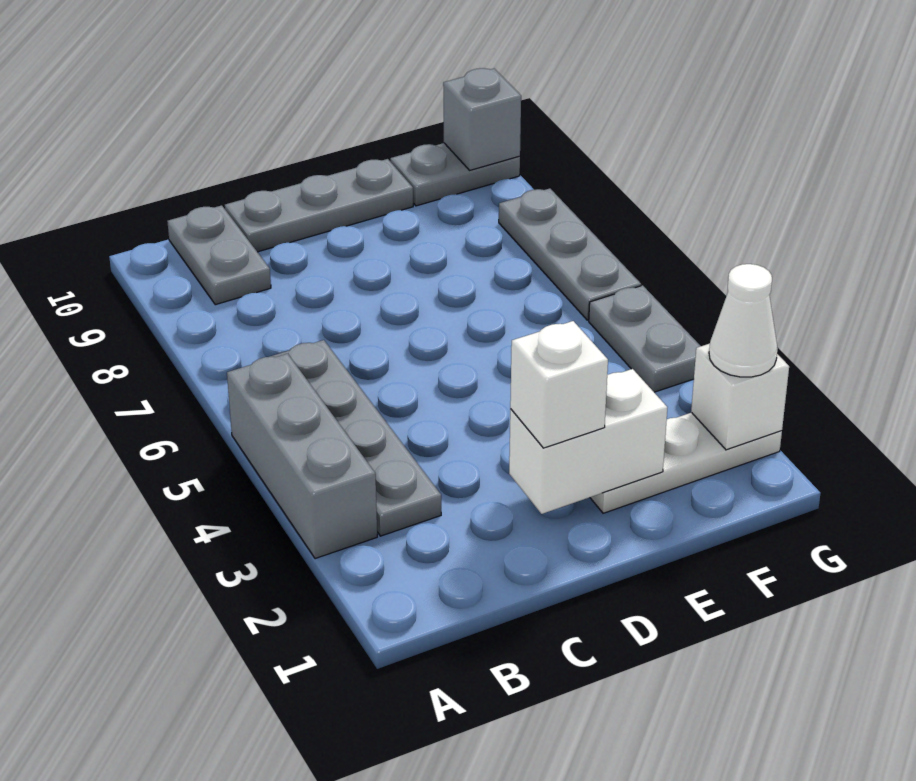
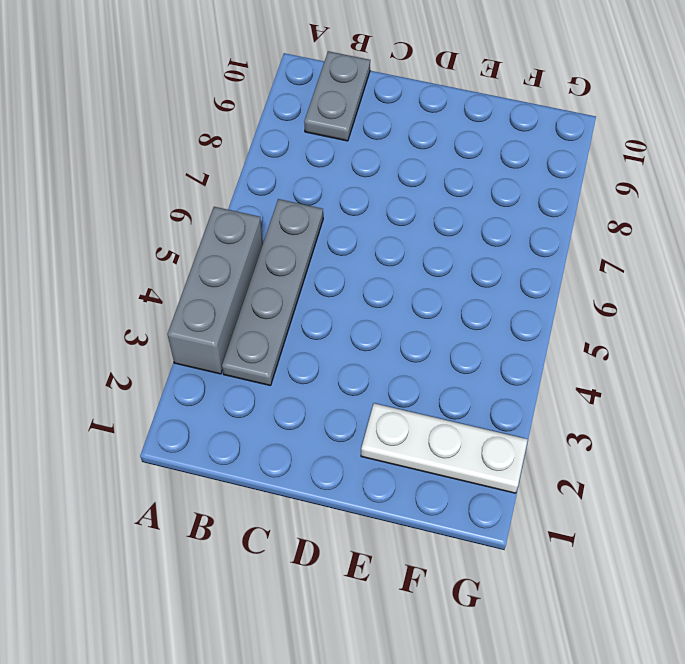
none -> grey 1x3 plate [225,159,413,252]
none -> grey 1x2 plate [390,143,520,206]
none -> grey 1x2 plate [589,285,700,392]

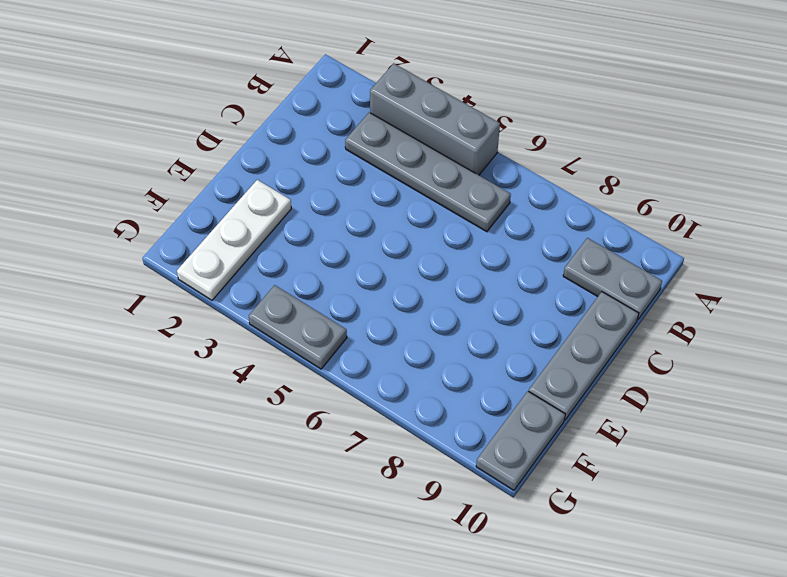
none -> grey 1x3 plate [499,188,641,320]
none -> white 1x2 brick [509,369,667,514]
none -> white 1x1 brick [691,344,789,450]

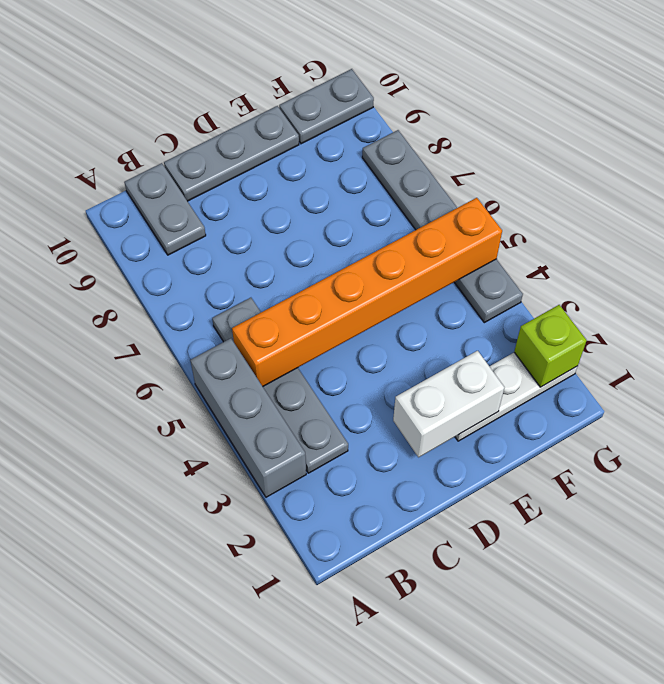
orange 1x6 brick [232,198,502,386] -> none
lime 1x1 brick [514,305,587,387] -> white 1x1 brick [691,344,789,450]
none -> grey 1x1 brick [443,68,521,170]
none -> white 1x1 brick [510,321,608,448]
none -> white 1x1 cone [709,264,778,377]

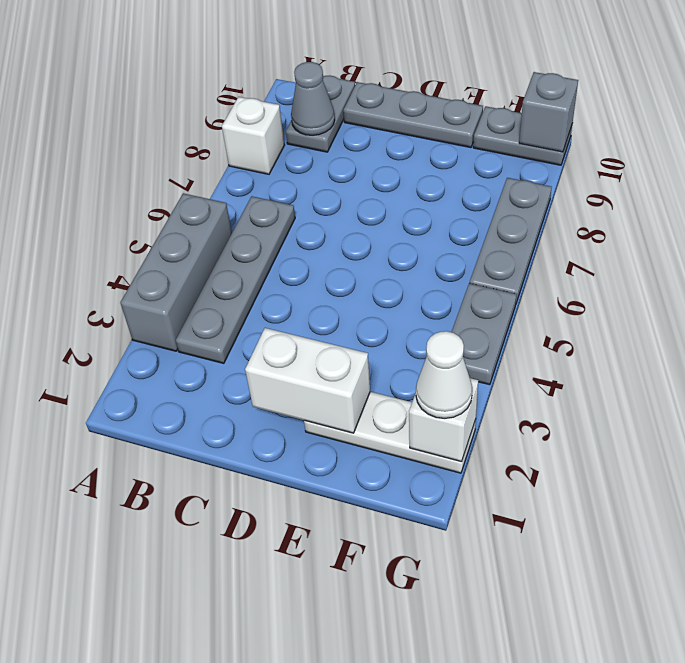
white 1x1 brick [222,97,284,174] -> white 1x1 brick moved to [510,321,608,448]
grey 1x1 cone [291,62,335,135] -> none

